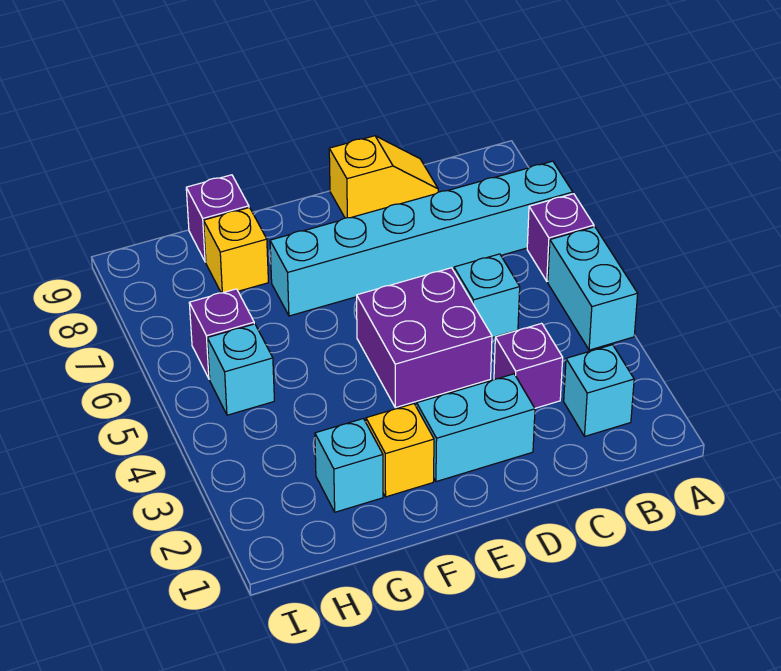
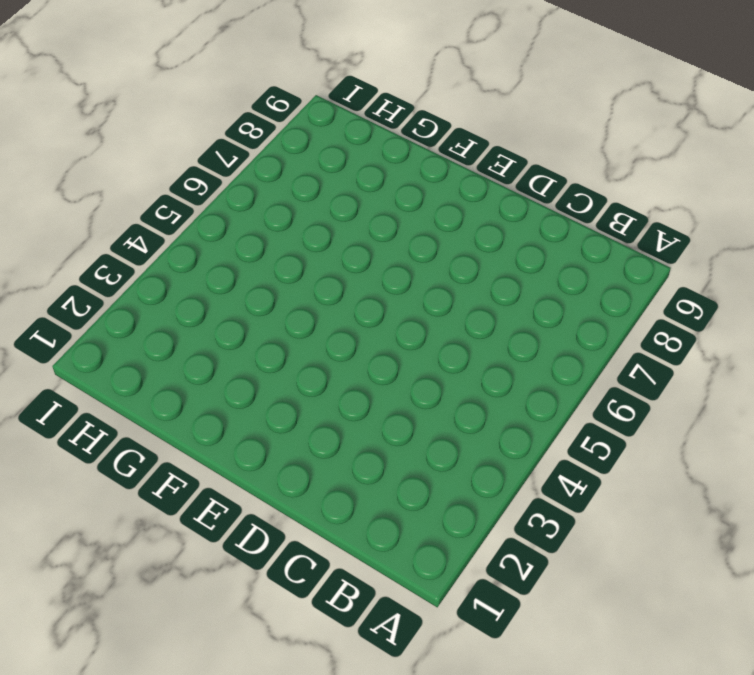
none -> cyan 1x2 brick [548,227,638,350]
none -> purple 1x1 brick [527,194,594,281]
none -> cyan 1x6 brick [270,161,573,316]

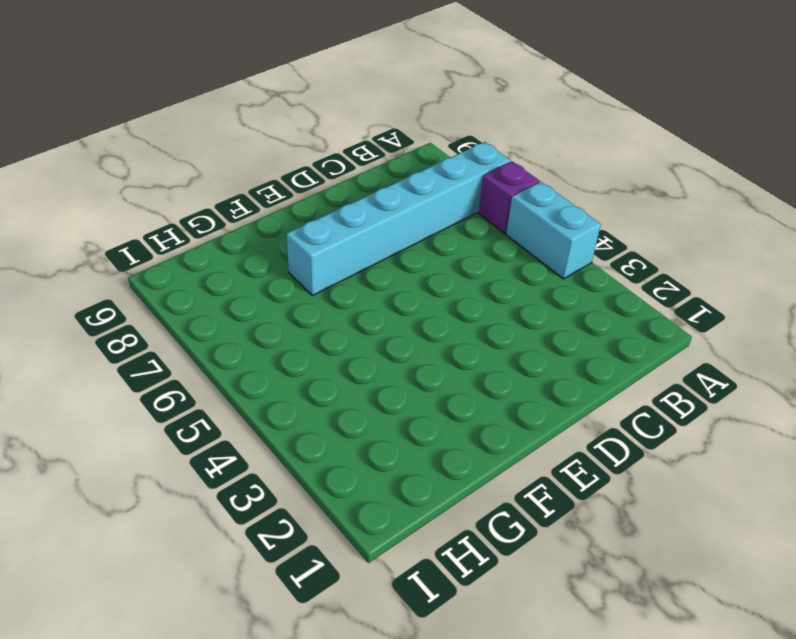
none -> cyan 1x1 brick [564,345,634,436]
none -> purple 1x1 brick [494,323,563,408]
none -> cyan 1x1 brick [454,254,520,338]

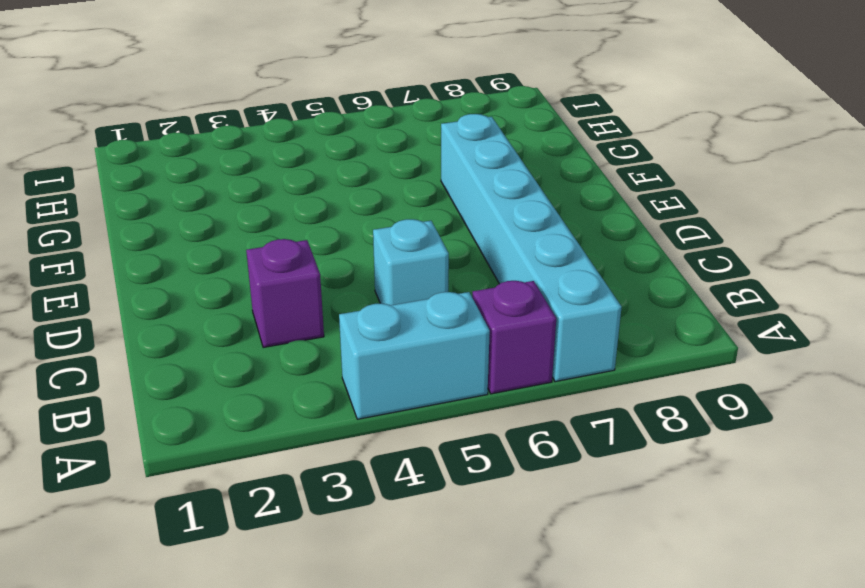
none -> cyan 1x1 brick [564,345,634,436]
none -> yellow 1x2 slope [329,136,438,218]
none -> cyan 1x2 brick [417,374,535,482]

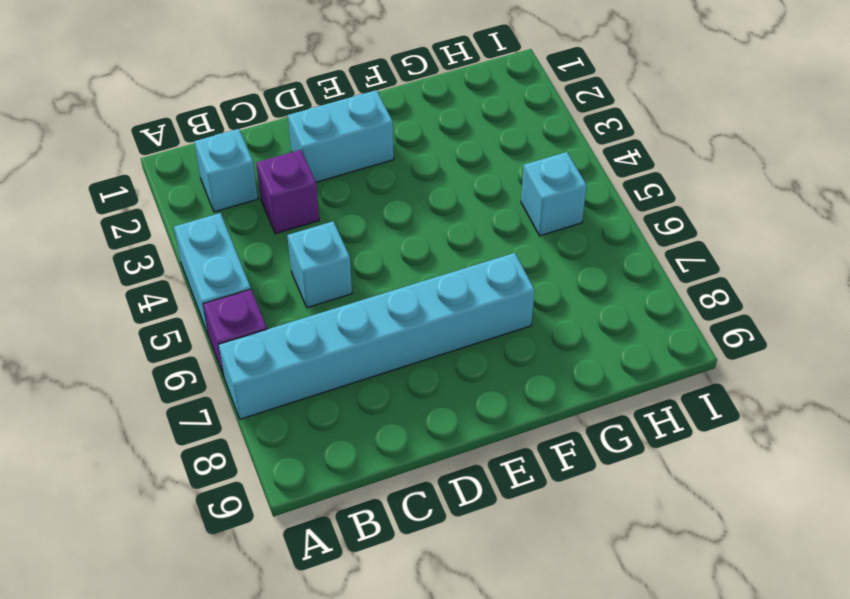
none -> yellow 1x2 slope [329,136,438,218]
none -> purple 2x2 brick [357,268,492,408]
none -> yellow 1x1 brick [366,404,434,497]

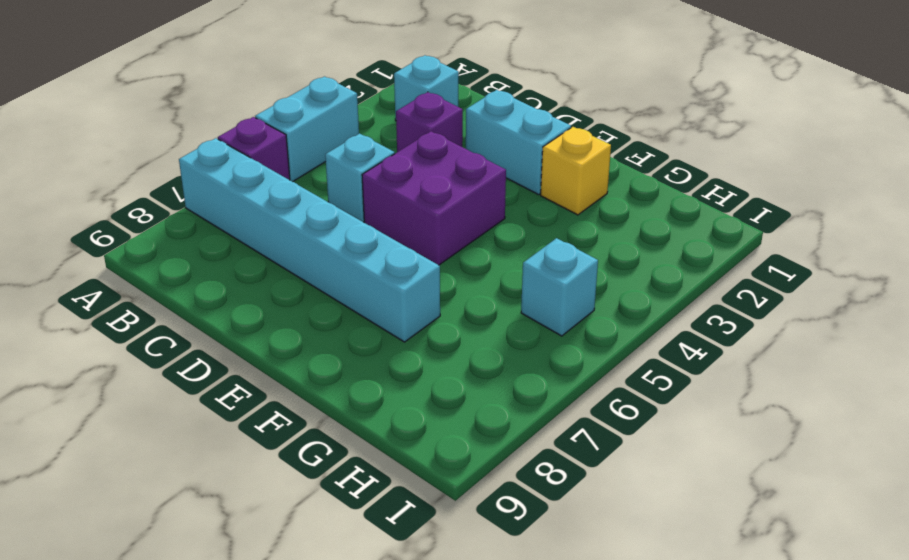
none -> yellow 1x2 slope [329,136,438,218]
none -> cyan 1x1 brick [315,419,383,512]
none -> yellow 1x1 brick [204,208,268,293]

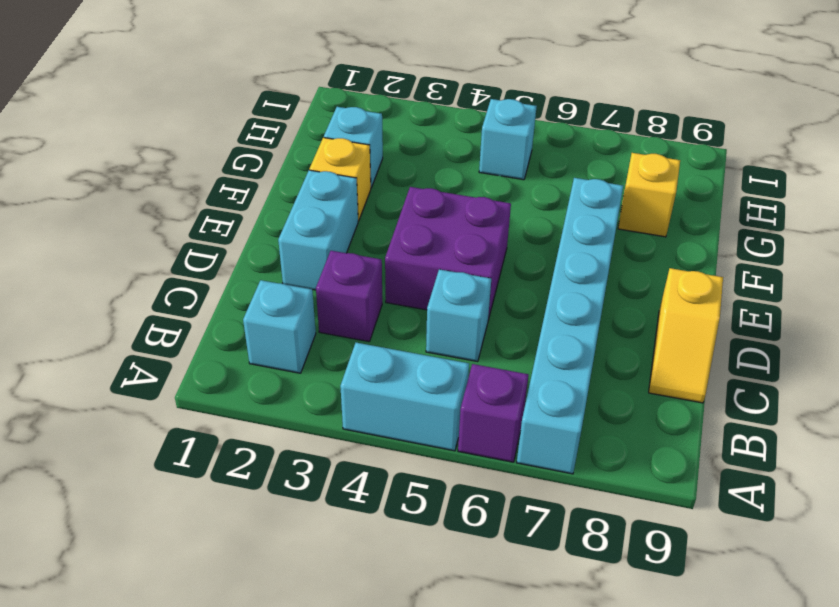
none -> purple 1x1 brick [186,175,249,262]
none -> purple 1x1 brick [189,289,254,379]

